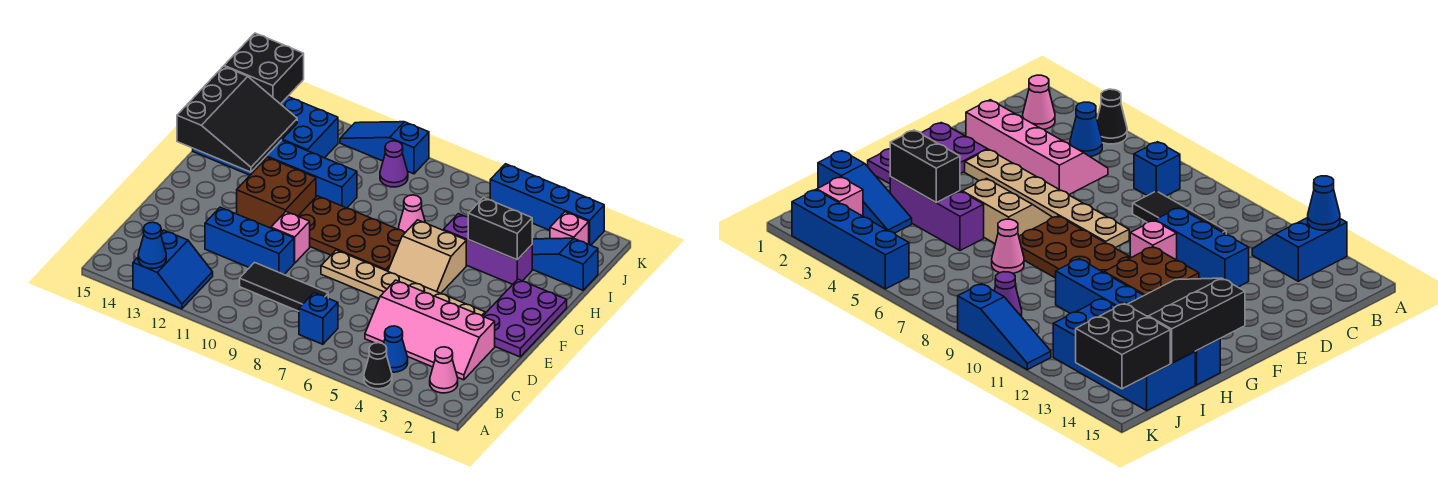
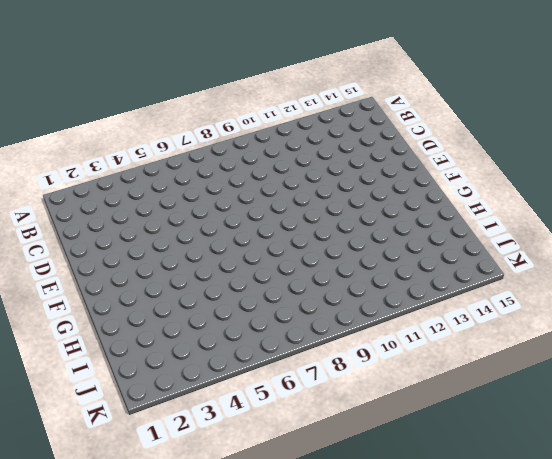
none -> black 1x1 cone [364,343,392,389]
none -> blue 2x2 slope [133,230,213,309]
none -> pink 1x1 cone [430,347,458,393]

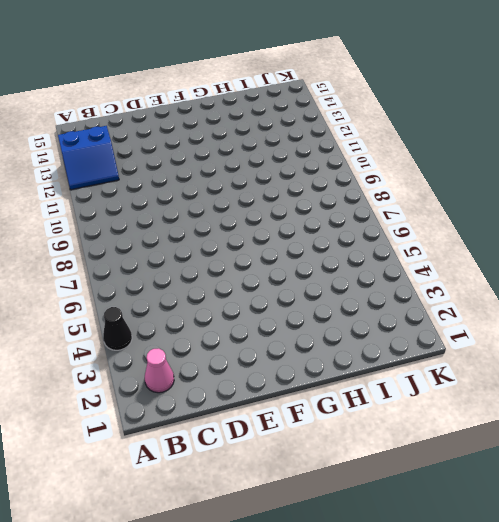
none -> blue 1x1 cone [384,326,408,372]
none -> blue 1x1 brick [299,293,338,344]
none -> pink 2x4 slope [365,280,495,380]

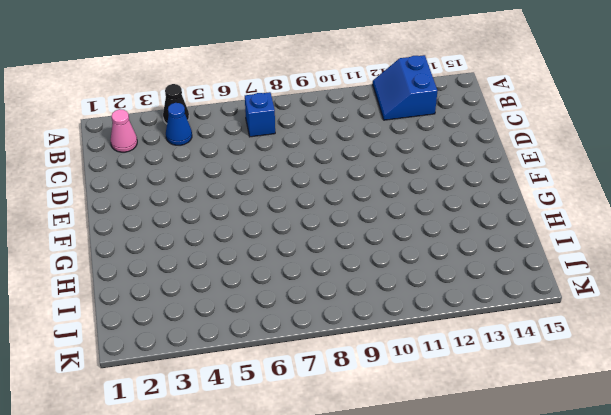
none -> pink 2x4 slope [365,280,495,380]
none -> black 1x3 tile [240,262,328,311]
none -> blue 1x3 brick [205,207,294,274]

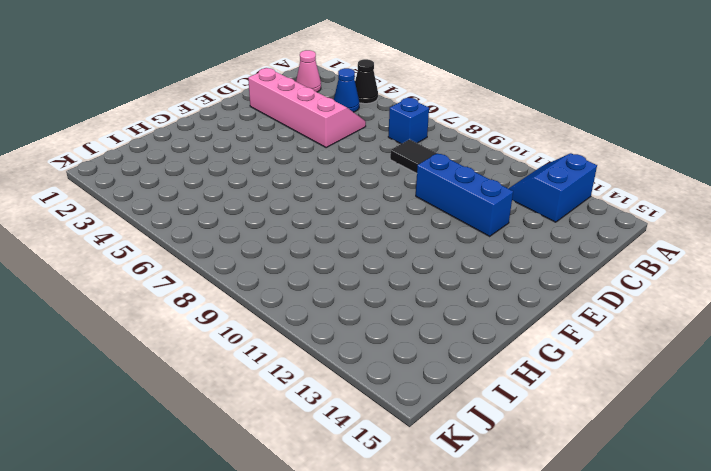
none -> purple 2x3 plate [483,279,567,357]
none -> tan 1x6 plate [321,250,485,316]
none -> pink 1x1 brick [271,212,310,263]

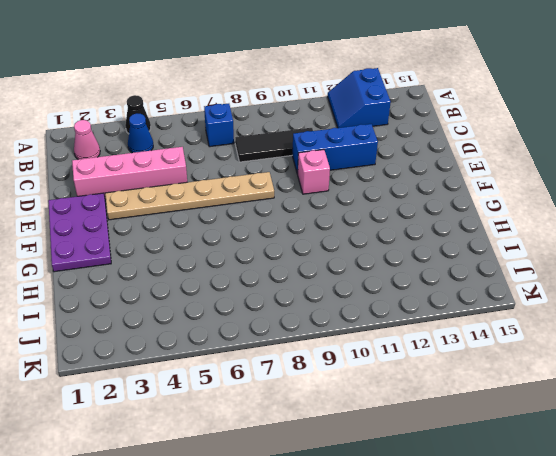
none -> tan 2x2 slope [388,220,466,293]
none -> brown 2x4 plate [298,196,406,271]
none -> brown 2x2 brick [237,157,316,228]

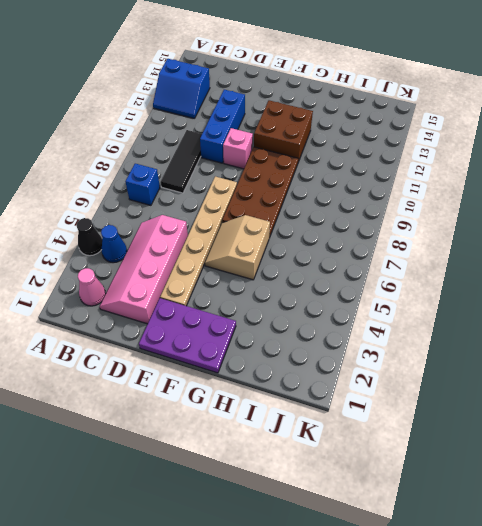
none -> purple 1x3 brick [443,214,532,284]
none -> pink 1x1 cone [399,195,425,232]
none -> blue 1x6 brick [193,140,357,208]

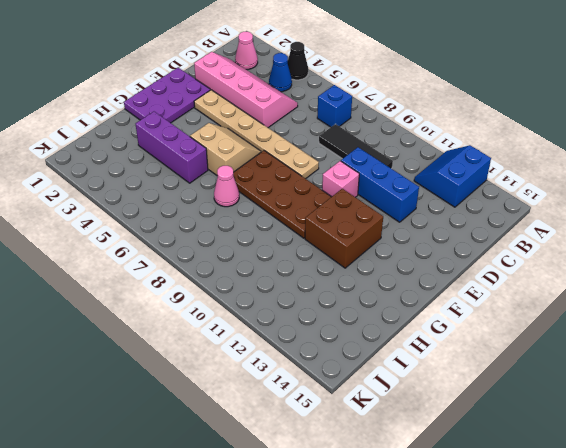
none -> blue 1x6 brick [193,140,357,208]
none -> blue 1x3 slope [532,238,598,290]
none -> blue 2x4 brick [281,97,338,158]

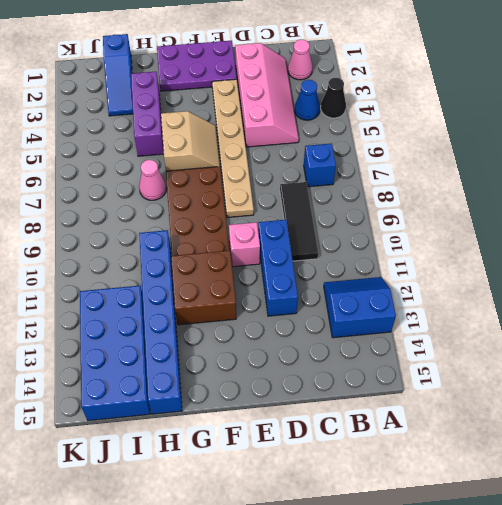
none -> pink 1x1 brick [550,212,589,244]
none -> purple 1x1 cone [380,141,408,187]
none -> blue 1x4 brick [490,164,604,245]

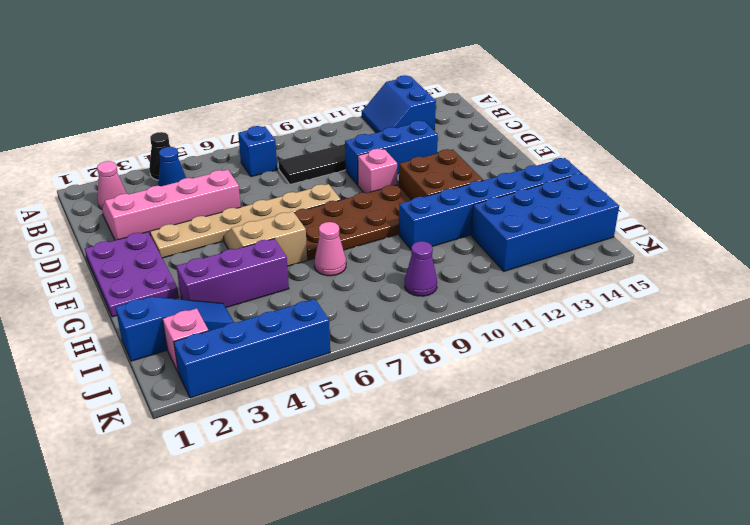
none -> blue 1x3 slope [340,122,429,174]
none -> blue 1x1 cone [138,222,166,269]
none -> black 3x3 slope [177,66,297,172]

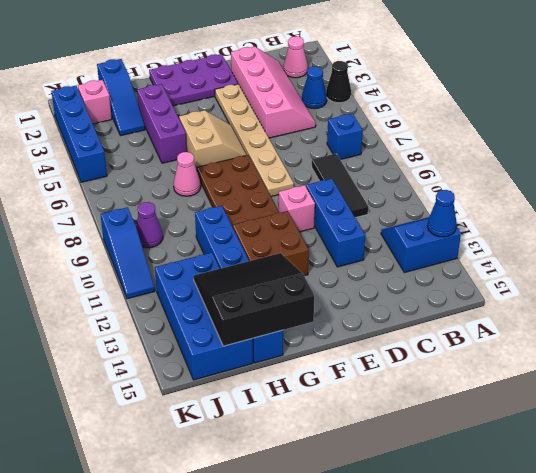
none -> black 1x2 brick [468,198,532,260]
none -> black 2x2 brick [224,33,304,104]

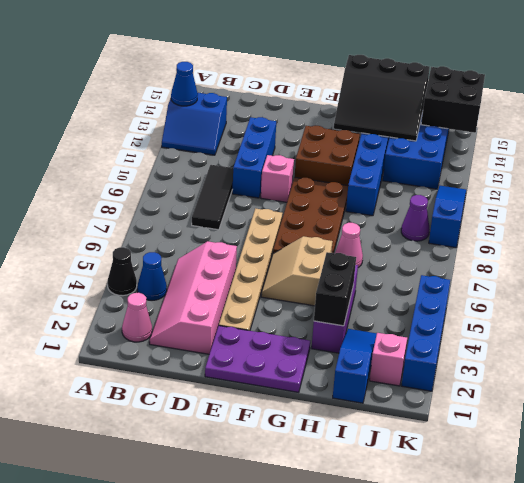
none -> blue 1x1 brick [299,293,338,344]

